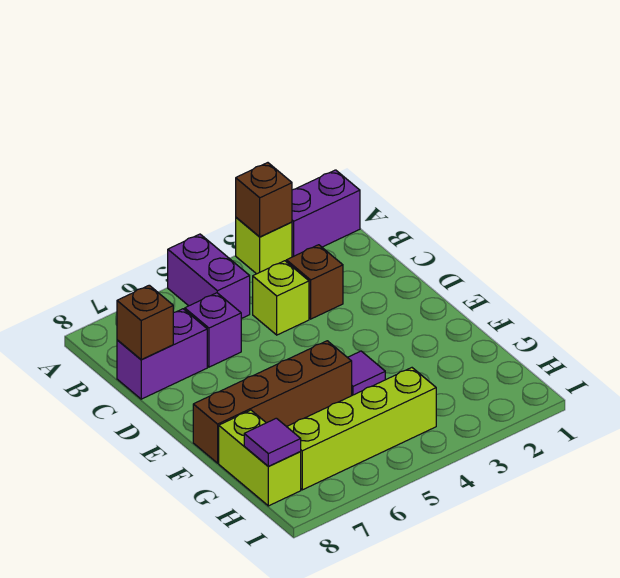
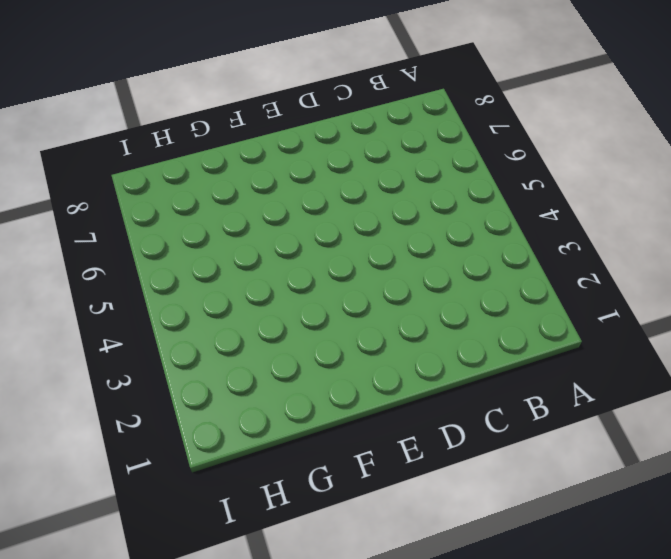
none -> purple 1x2 brick [292,170,360,257]
none -> lime 1x1 brick [236,218,292,274]
none -> purple 1x2 brick [168,234,250,319]

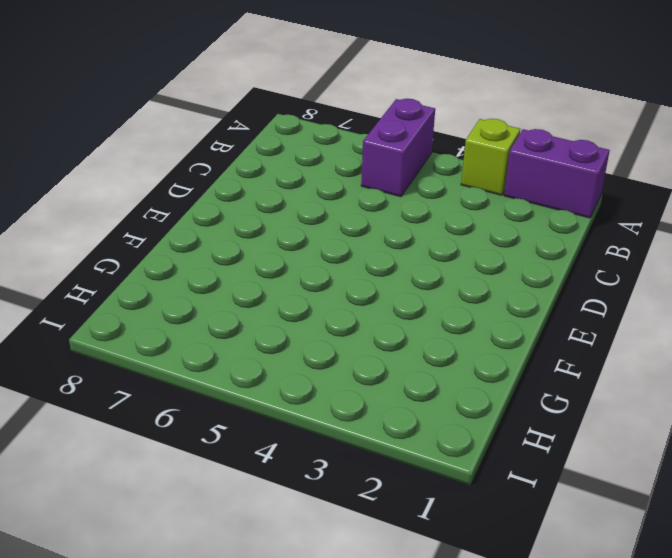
none -> brown 1x1 brick [286,245,343,319]
none -> lime 1x1 brick [253,261,309,335]
none -> purple 1x1 brick [185,293,241,367]

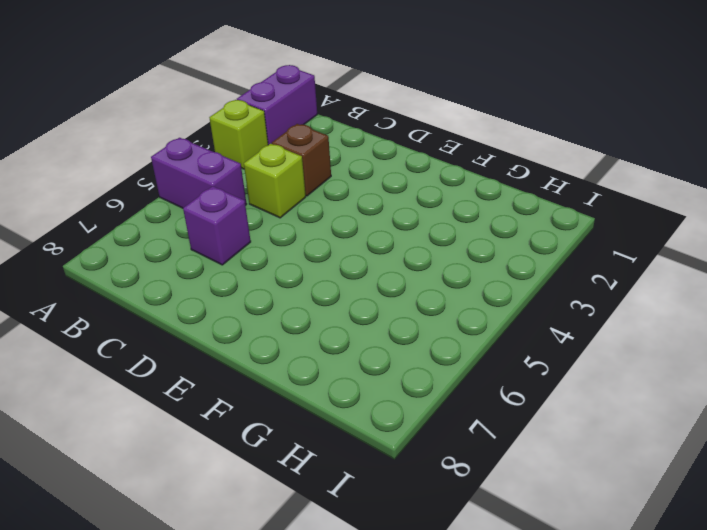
none -> purple 1x2 brick [117,309,207,399]
none -> purple 1x1 tile [347,351,385,395]
none -> brown 1x4 brick [193,341,352,463]

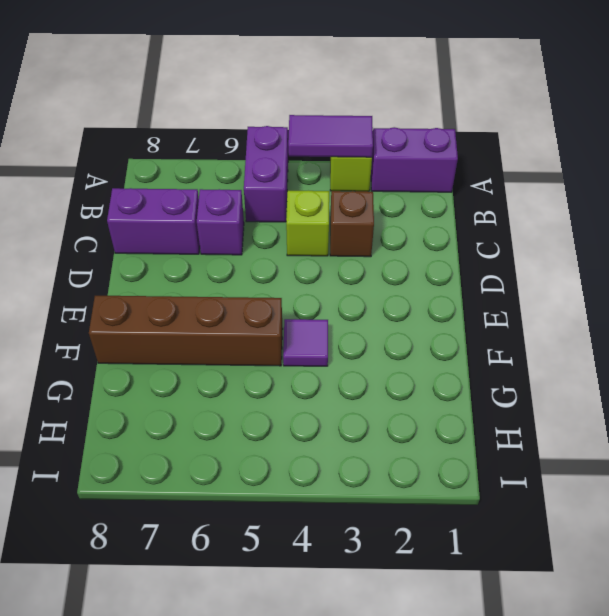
purple 1x2 tile [288,115,373,157] -> brown 1x1 brick [236,163,292,237]
none -> lime 1x2 brick [219,410,301,506]
none -> lime 1x4 brick [287,368,436,490]
none -> brown 1x1 brick [117,285,173,360]

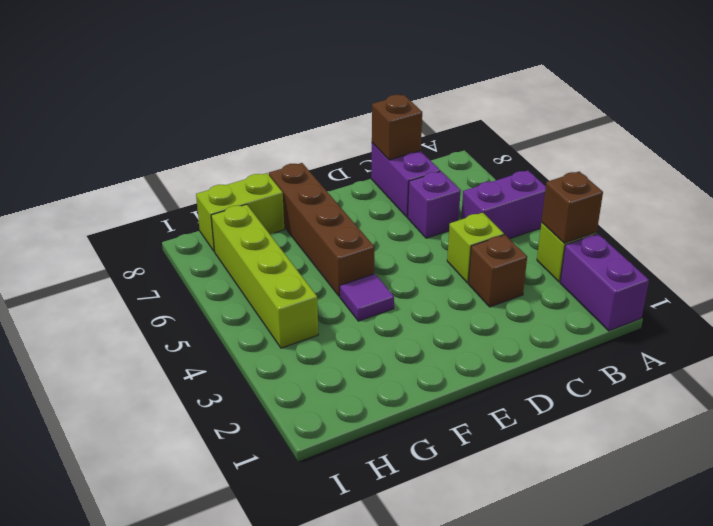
none -> purple 1x1 tile [244,418,301,466]

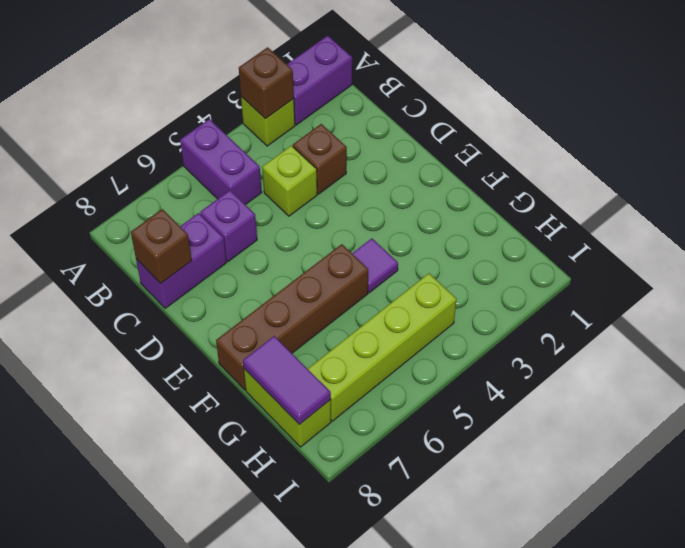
purple 1x2 tile [243,336,331,425] -> purple 1x1 tile [244,418,301,466]

